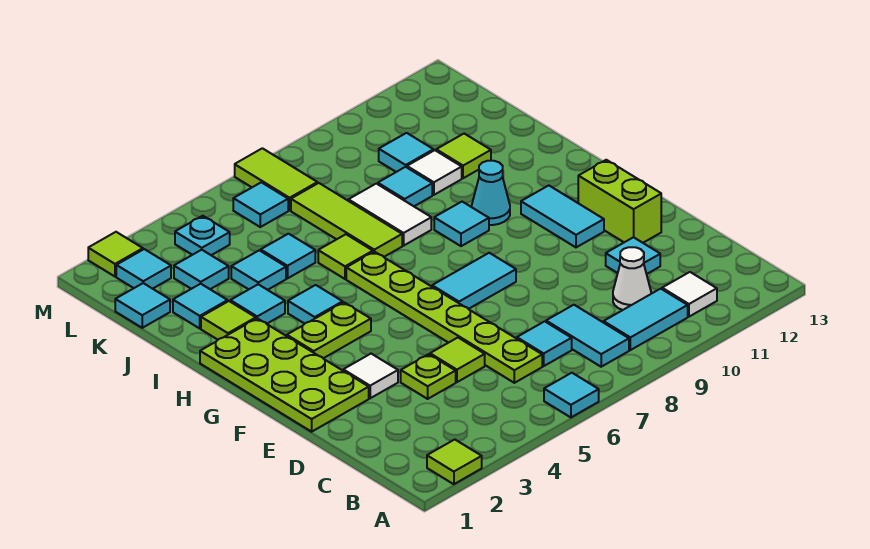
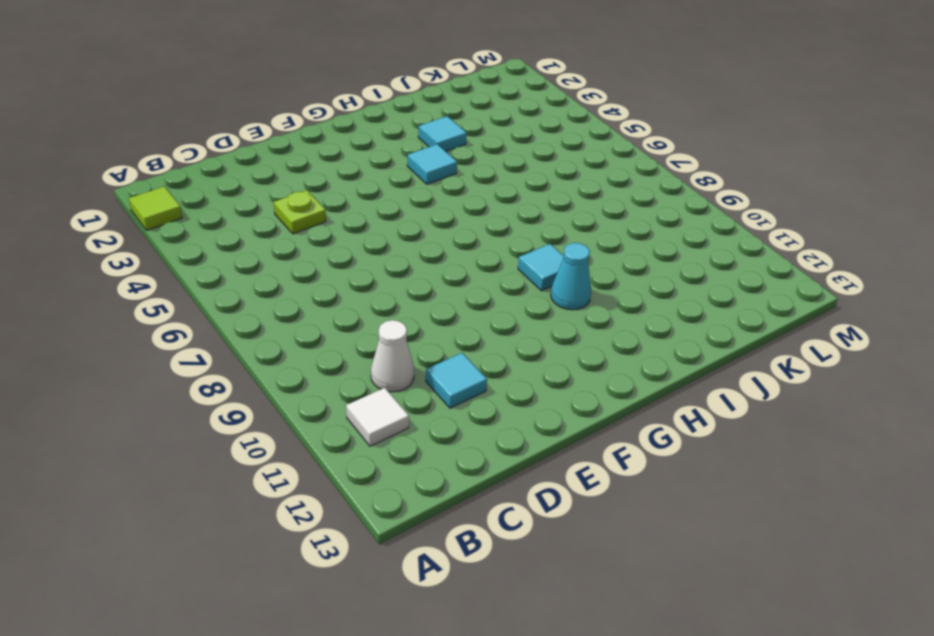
none -> cyan 1x1 tile [544,373,599,417]
none -> cyan 1x2 tile [546,305,629,367]
none -> cyan 1x2 tile [604,289,688,350]
none -> lime 1x6 plate [346,252,542,383]

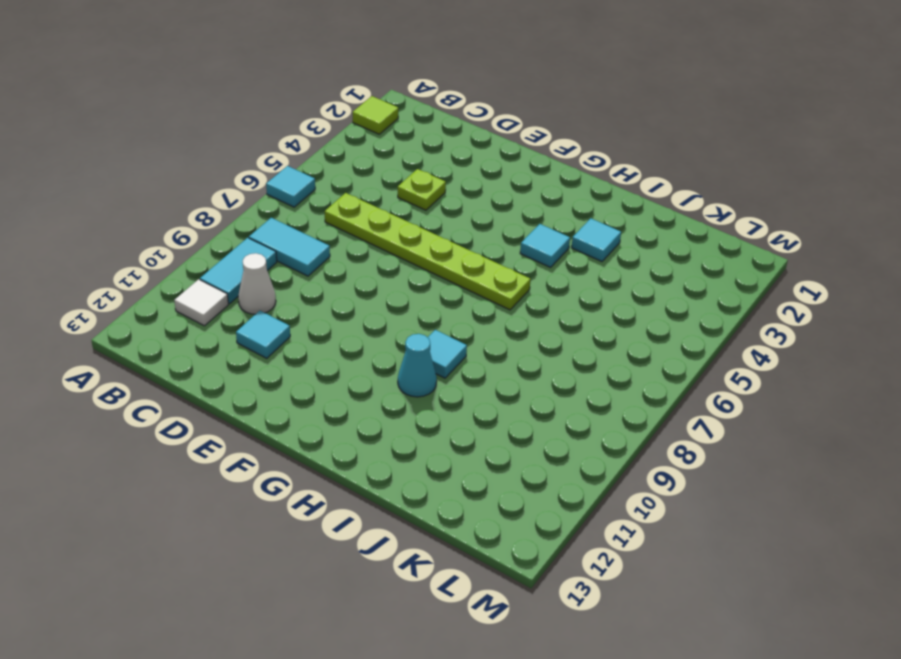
none -> cyan 1x1 tile [517,321,572,366]
none -> lime 1x1 tile [430,338,485,382]
none -> lime 2x4 plate [200,318,369,432]
none -> white 1x1 tile [343,354,398,398]

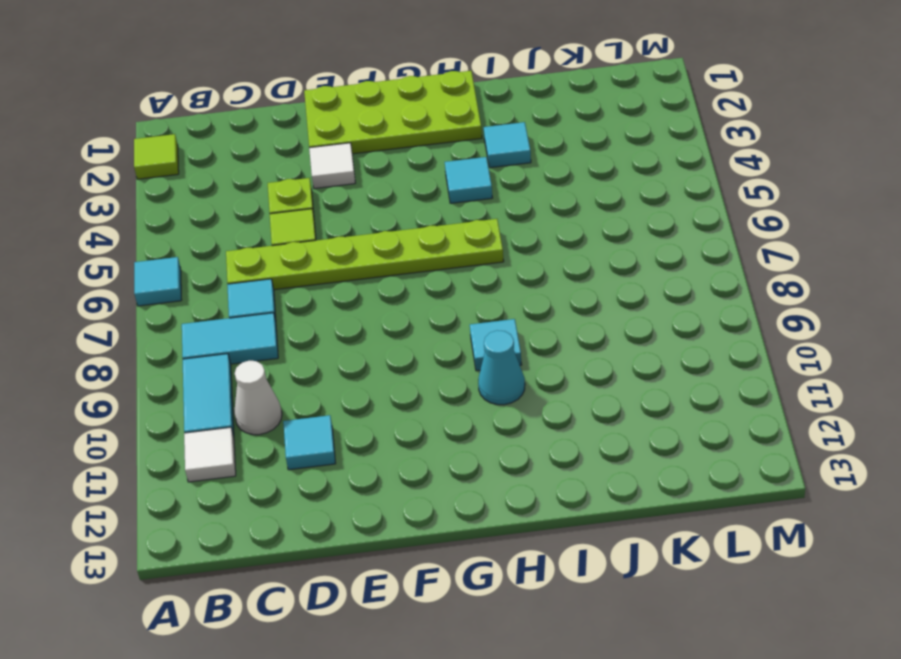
none -> lime 1x2 brick [578,160,661,243]
none -> cyan 1x2 tile [432,253,516,309]
none -> cyan 1x2 tile [521,185,604,247]
none -> lime 1x2 plate [287,302,371,358]

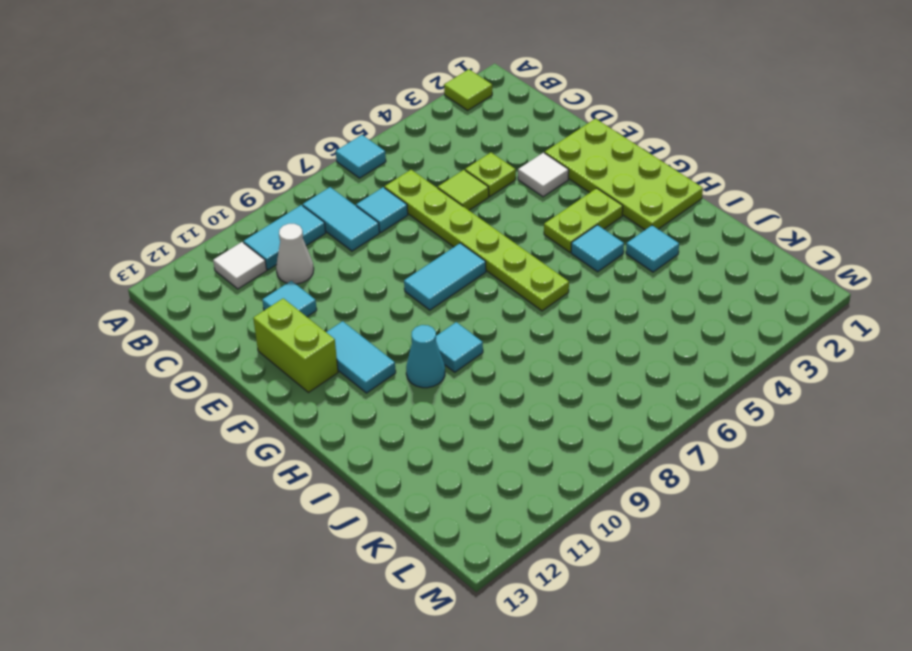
none -> lime 1x1 tile [201,301,256,340]
none -> lime 1x1 tile [318,234,373,279]
none -> lime 1x3 tile [291,183,402,257]
none -> white 1x2 tile [348,184,431,246]

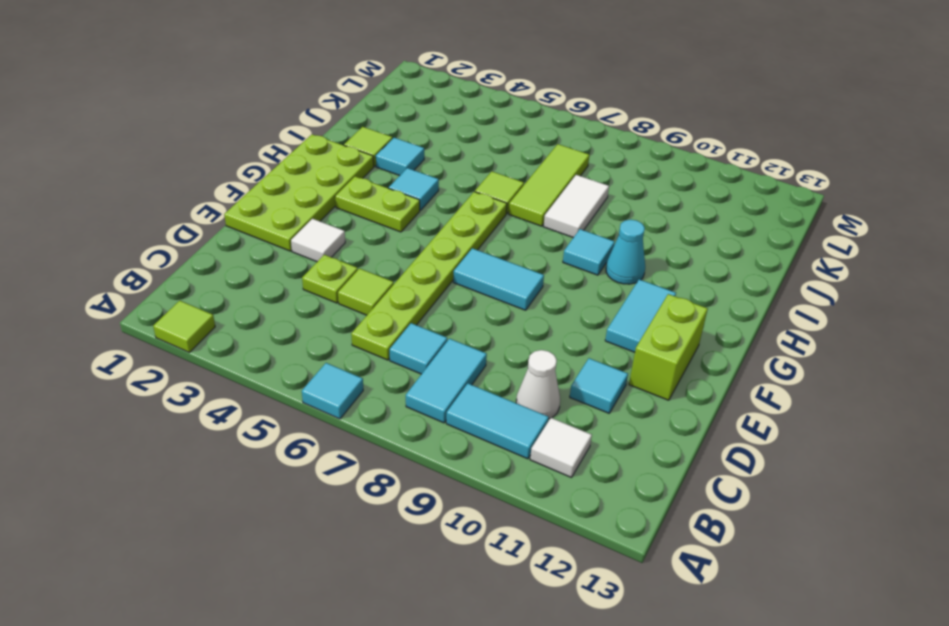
none -> cyan 1x1 tile [173,284,228,328]
none -> cyan 1x1 tile [231,250,286,290]
none -> cyan 1x1 tile [261,234,315,278]
none -> cyan 1x1 tile [378,167,432,206]

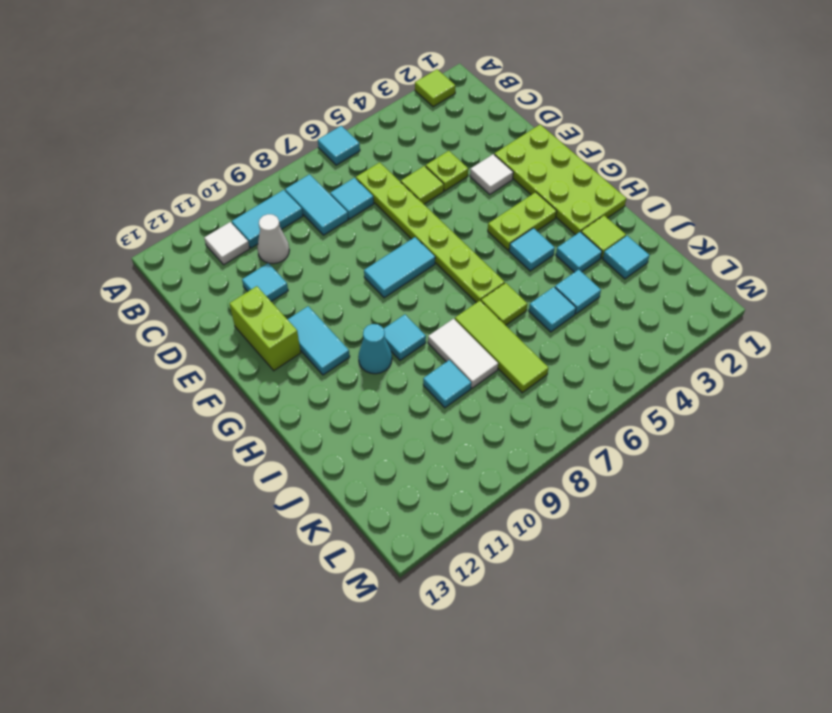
none -> white 1x1 tile [407,150,462,195]
none -> lime 1x1 tile [436,134,491,178]
none -> cyan 1x1 tile [115,283,170,328]
none -> cyan 1x1 tile [174,250,229,289]

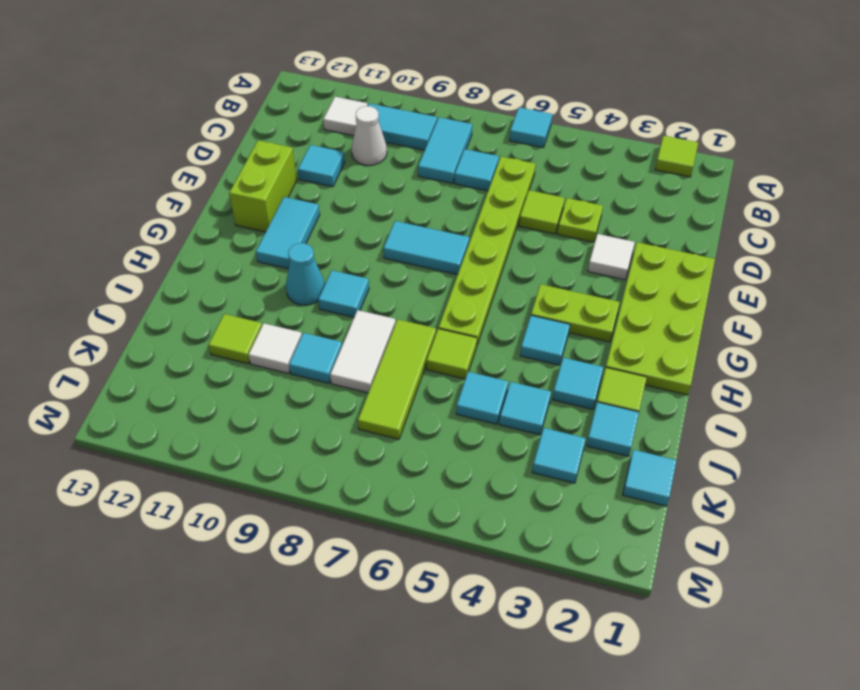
none -> cyan 1x1 tile [379,133,434,172]
none -> cyan 1x1 tile [116,249,171,289]
none -> cyan 1x1 plate [175,216,230,255]
none -> cyan 1x1 tile [233,182,288,227]

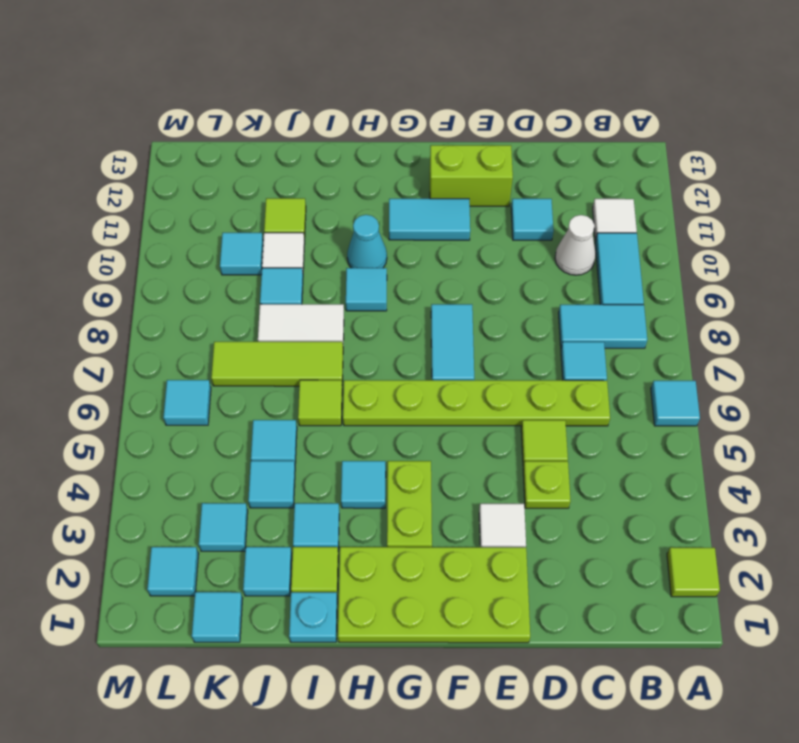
cyan 1x1 plate [289,592,337,642] -> cyan 1x1 plate moved to [175,216,230,255]
none -> lime 1x2 tile [235,148,317,210]
none -> lime 1x1 tile [88,232,143,277]

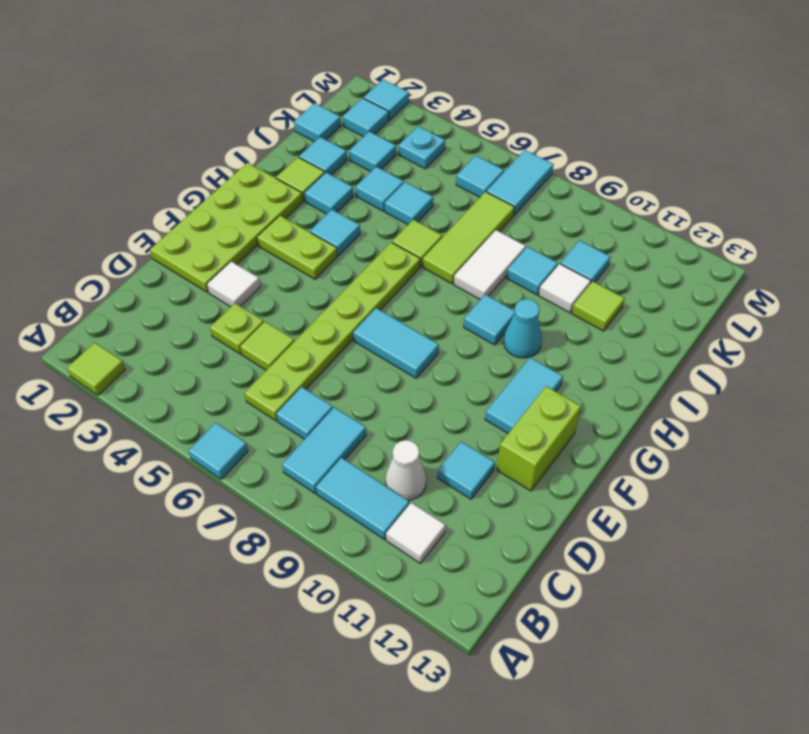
cyan 1x2 tile [486,150,554,215] -> lime 1x2 tile [235,148,317,210]
cyan 1x1 tile [364,80,409,120] -> lime 1x1 tile [88,232,143,277]

